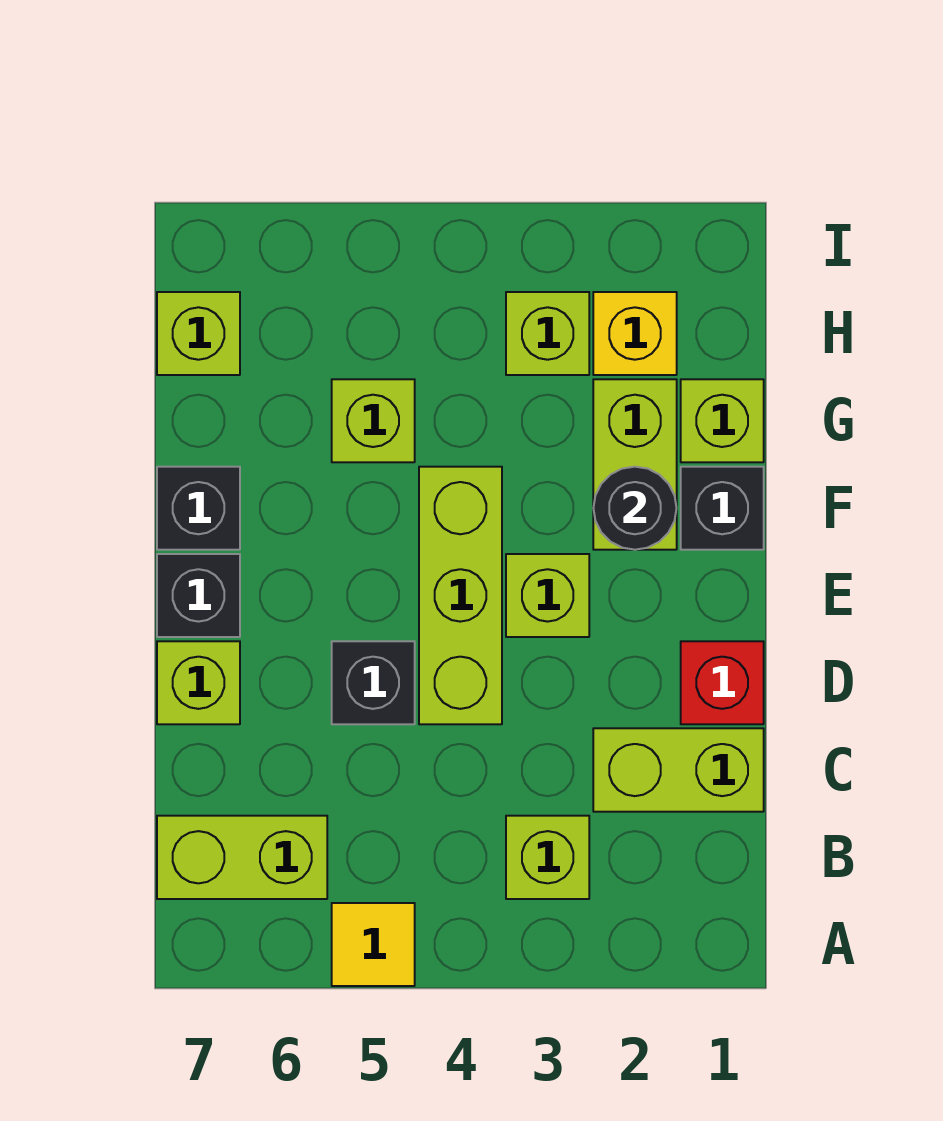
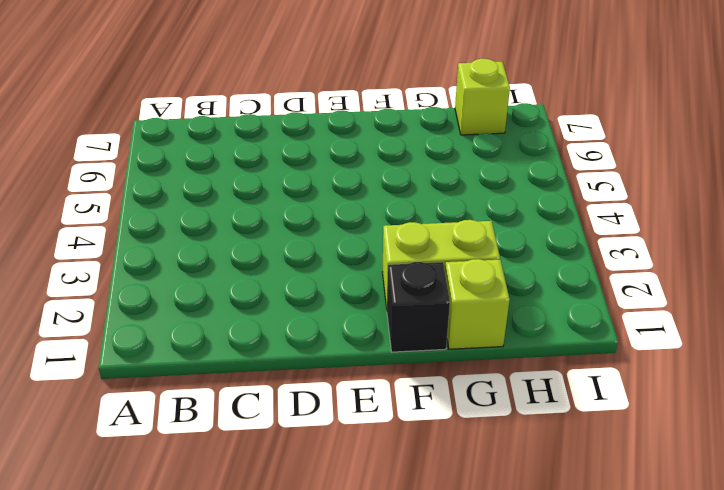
none -> yellow 1x1 tile [332,903,415,986]
none -> lime 1x1 brick [506,816,589,899]
none -> lime 1x2 brick [157,816,327,899]

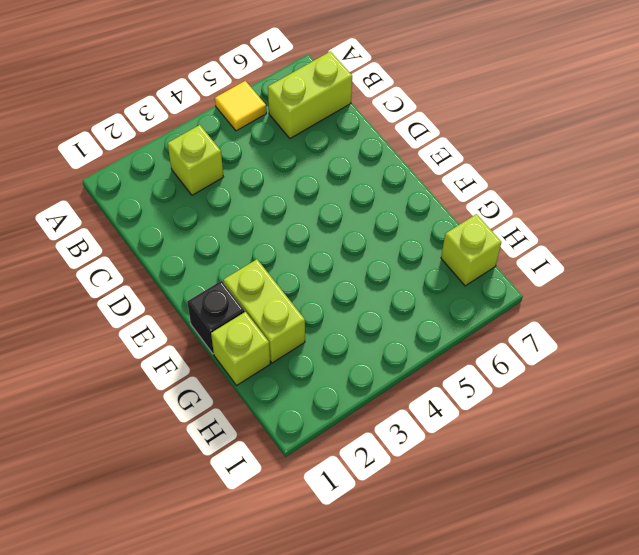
none -> lime 1x2 brick [593,728,764,812]
none -> red 1x1 brick [681,641,764,724]
none -> lime 1x3 brick [419,467,502,724]

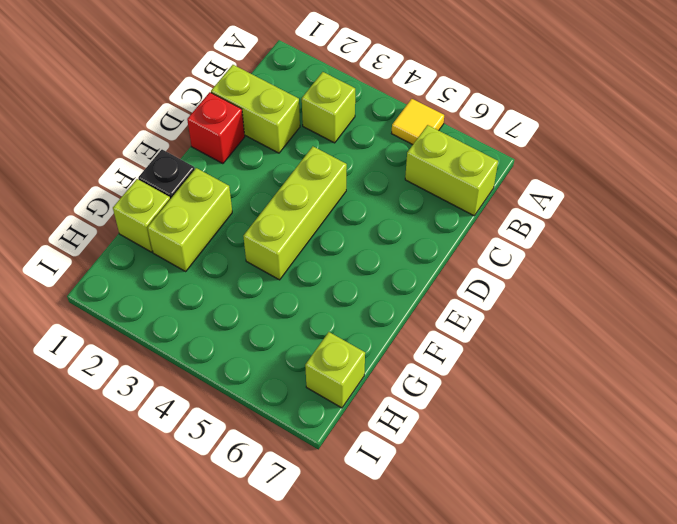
none -> black 1x1 brick [332,641,415,724]
none -> lime 1x1 brick [157,641,240,724]
none -> lime 1x1 brick [506,554,589,637]

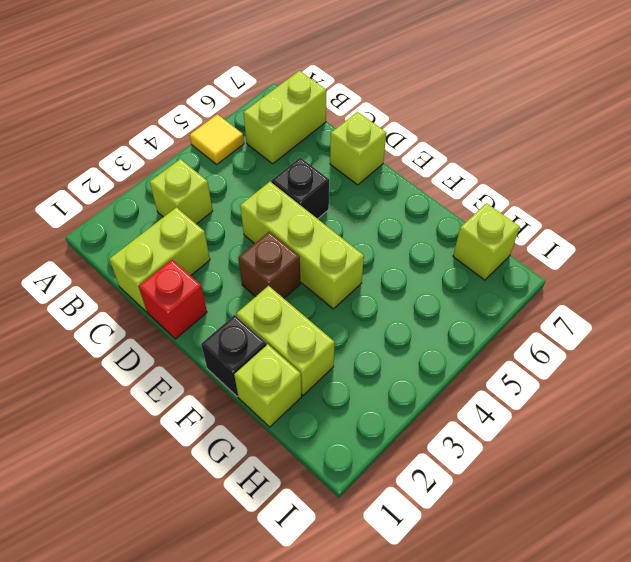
brown 1x1 brick [238,232,300,298] -> lime 1x1 brick [506,554,589,637]
none -> black 1x1 brick [157,554,240,637]
none -> black 1x1 brick [157,467,240,550]
none -> lime 1x1 brick [332,379,415,462]

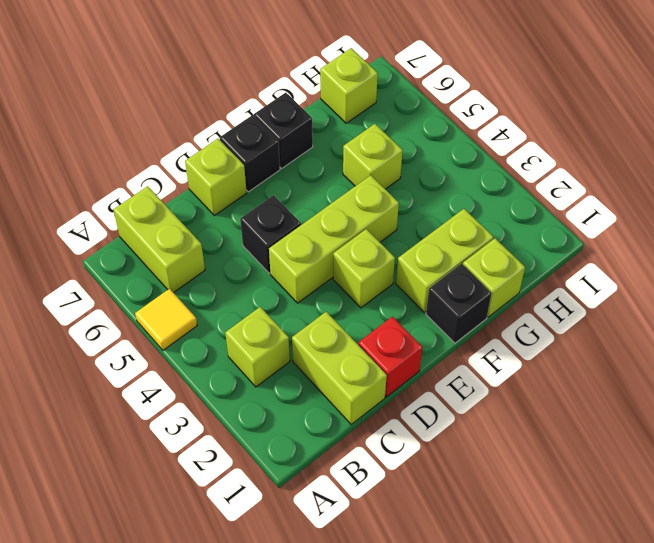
none -> yellow 1x1 brick [593,292,677,375]
none -> lime 1x1 brick [506,292,589,375]
none -> black 1x1 round brick [593,467,677,550]

